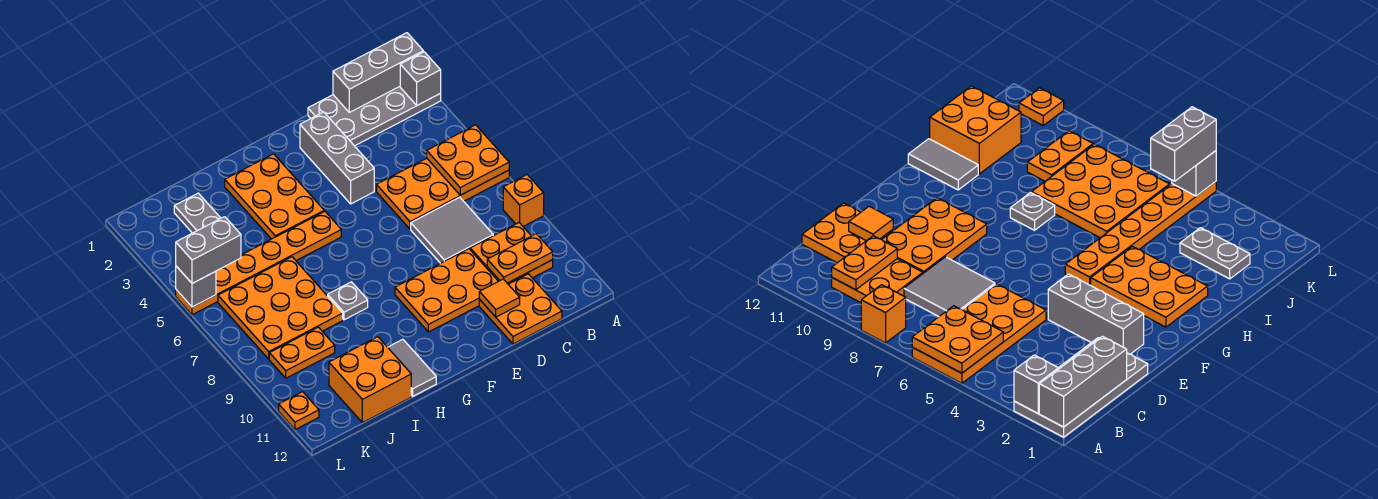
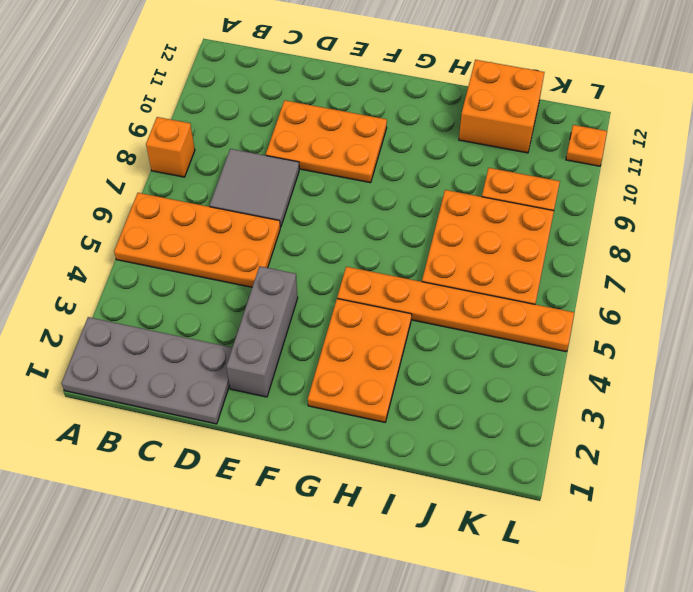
none -> orange 2x2 plate [470,223,553,284]
none -> orange 2x2 plate [479,274,562,344]
none -> grey 1x1 plate [328,282,368,320]

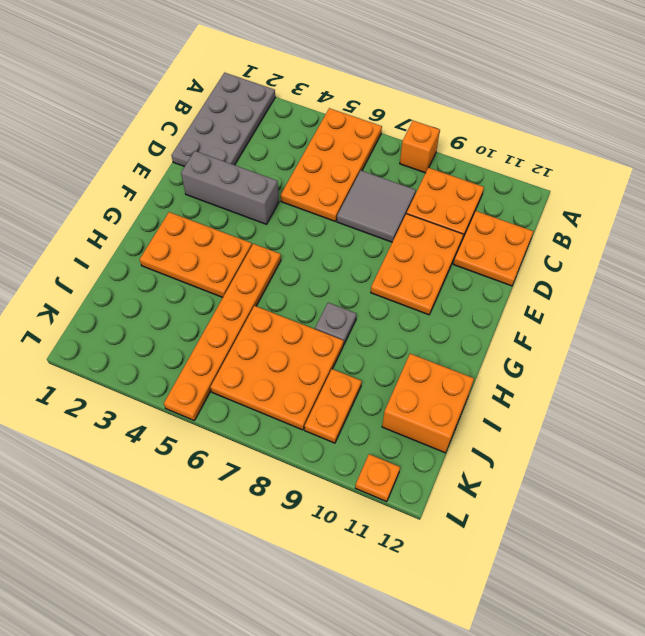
none -> grey 1x2 tile [388,339,436,396]
none -> grey 1x2 plate [174,193,221,233]
none -> grey 1x3 brick [333,33,423,112]

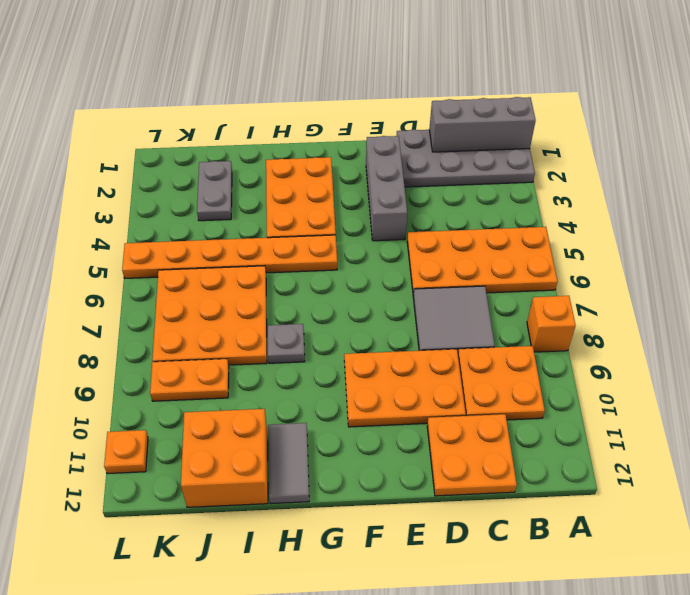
none -> grey 1x1 brick [400,52,441,105]
none -> orange 2x2 plate [427,125,509,195]
none -> orange 1x2 plate [487,234,553,283]

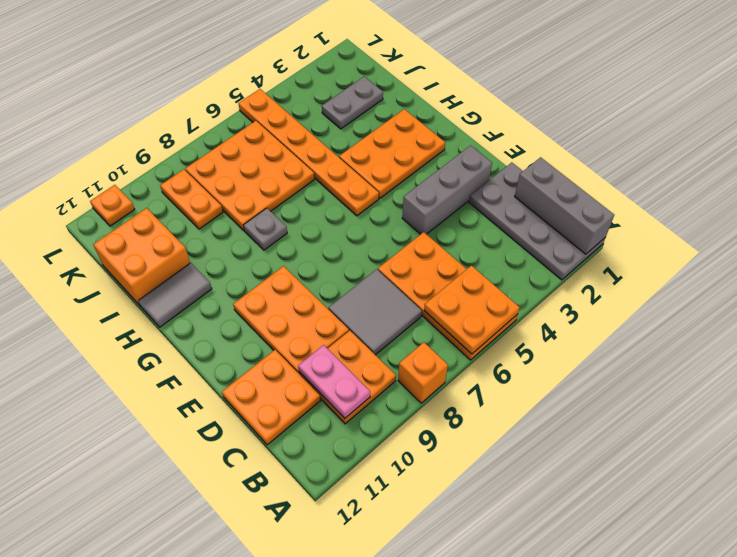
pink 1x2 plate [298,345,370,418] -> orange 1x2 plate [487,234,553,283]
none -> grey 1x1 brick [400,52,441,105]
none -> orange 1x1 tile [479,279,520,317]
none -> grey 1x1 brick [176,266,216,307]

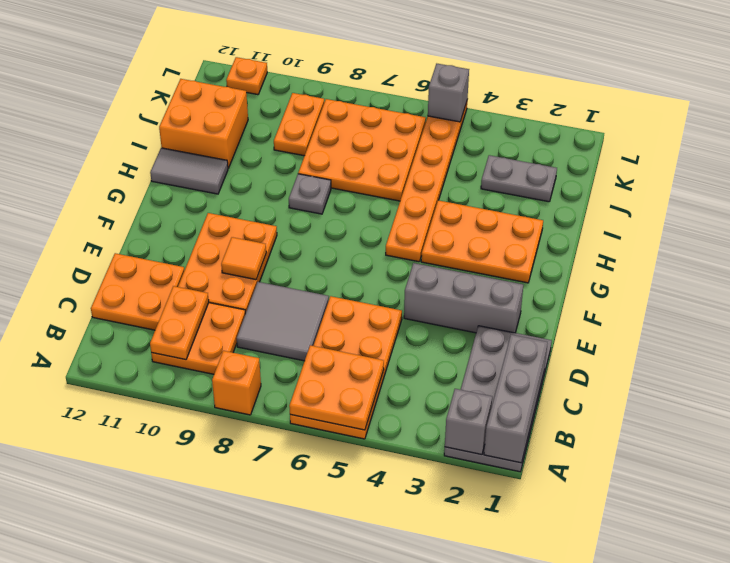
orange 1x1 tile [221,237,266,280] -> orange 1x1 tile moved to [479,279,520,317]
none -> grey 1x2 brick [176,217,241,283]

